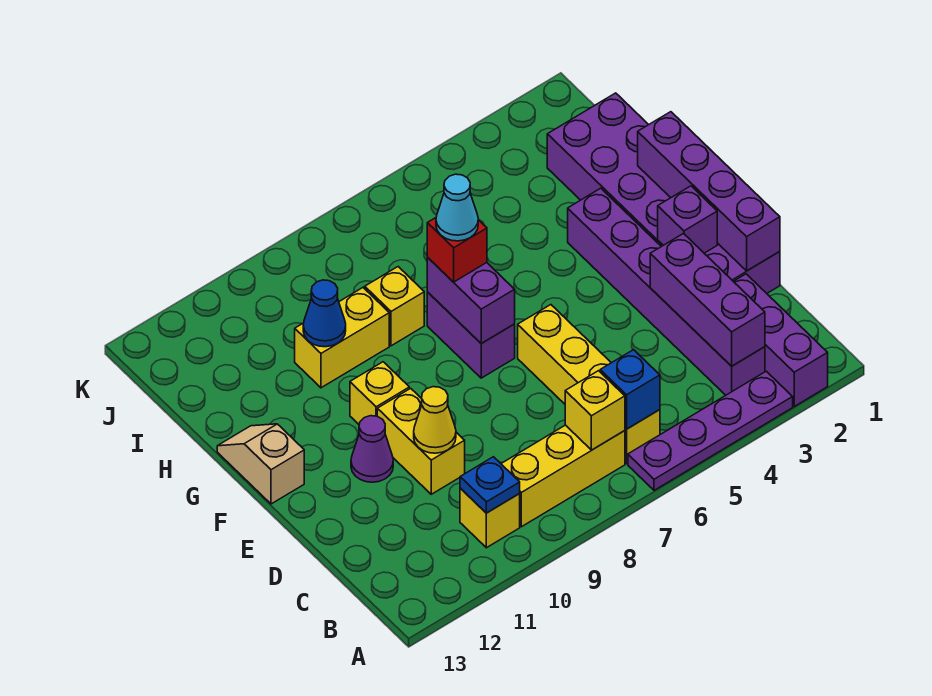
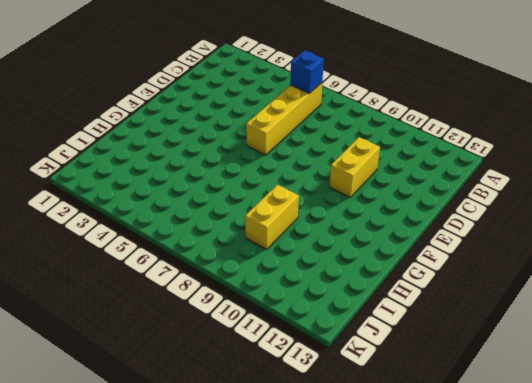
yellow 1x2 brick [245,185,299,249] -> yellow 1x2 brick turned to [295,288,389,388]
none -> purple 1x3 brick [733,274,828,406]
none -> purple 1x4 plate [628,371,793,490]
none -> purple 1x6 brick [568,188,765,395]

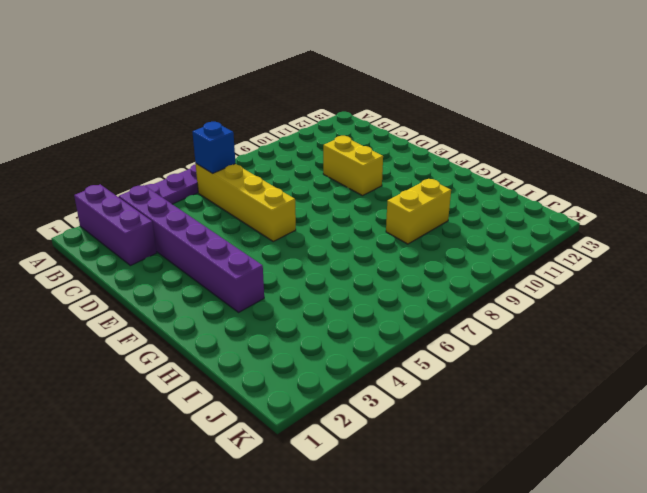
none -> yellow 1x3 brick [501,425,625,527]
none -> yellow 1x1 brick [460,488,520,548]
none -> purple 2x6 brick [547,93,780,293]

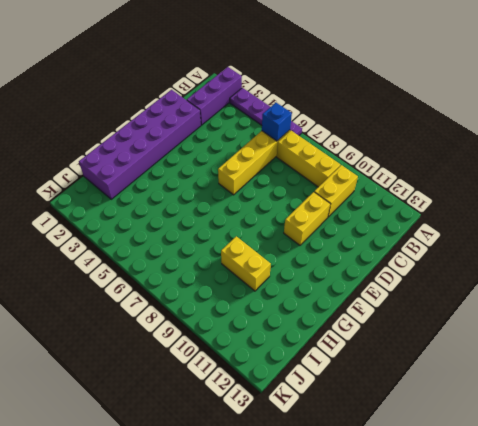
yellow 1x2 brick [314,165,358,217] -> yellow 1x1 brick [460,488,520,548]
none -> purple 1x6 brick [568,188,765,395]
none -> purple 1x1 cone [351,416,393,482]
none -> purple 1x2 brick [427,292,515,378]

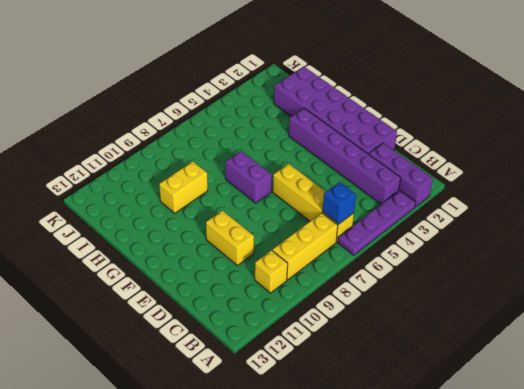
none -> purple 1x1 cone [351,416,393,482]
none -> yellow 1x1 brick [350,362,409,424]
none -> tan 1x2 slope [217,424,304,504]

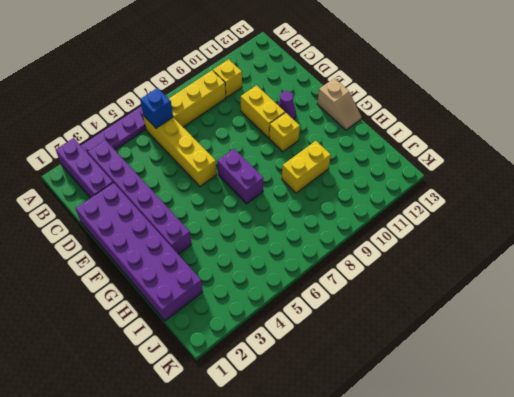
none -> yellow 1x1 brick [365,267,424,346]
none -> purple 1x3 brick [650,234,765,366]
none -> yellow 1x1 brick [565,371,625,450]

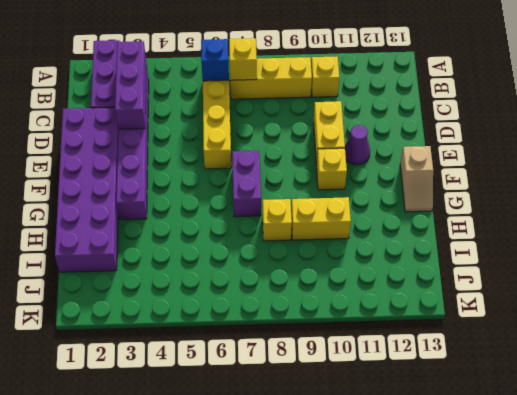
none -> purple 1x4 plate [628,371,793,490]
none -> blue 1x1 plate [460,457,520,513]
none -> purple 1x4 brick [638,112,780,271]

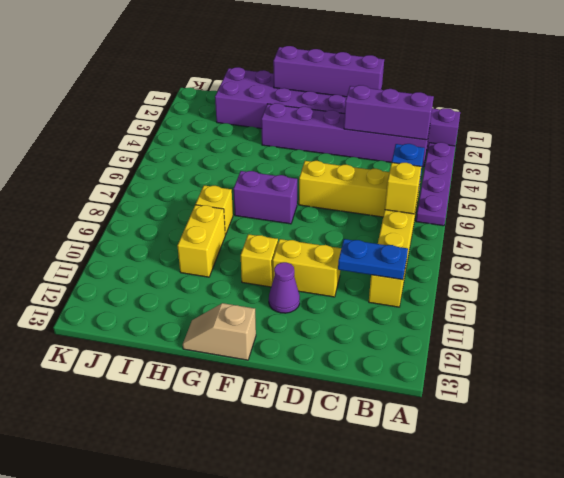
blue 1x2 plate [338,239,408,280] -> blue 1x1 plate [460,457,520,513]
none -> yellow 1x1 cone [414,387,456,453]
none -> purple 1x1 brick [658,186,717,253]
none -> purple 1x2 brick [427,258,515,343]

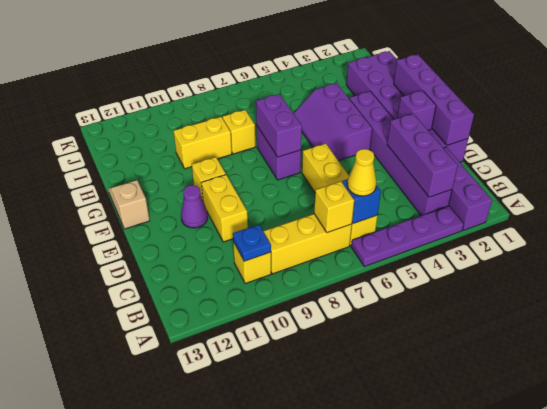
yellow 1x1 cone [347,149,376,196] -> yellow 1x1 cone moved to [414,387,456,453]
purple 2x3 slope [293,83,372,161] -> none
none -> blue 1x1 cone [303,280,346,347]
none -> red 1x1 brick [427,218,487,282]
none -> cyan 1x1 cone [436,174,478,241]

